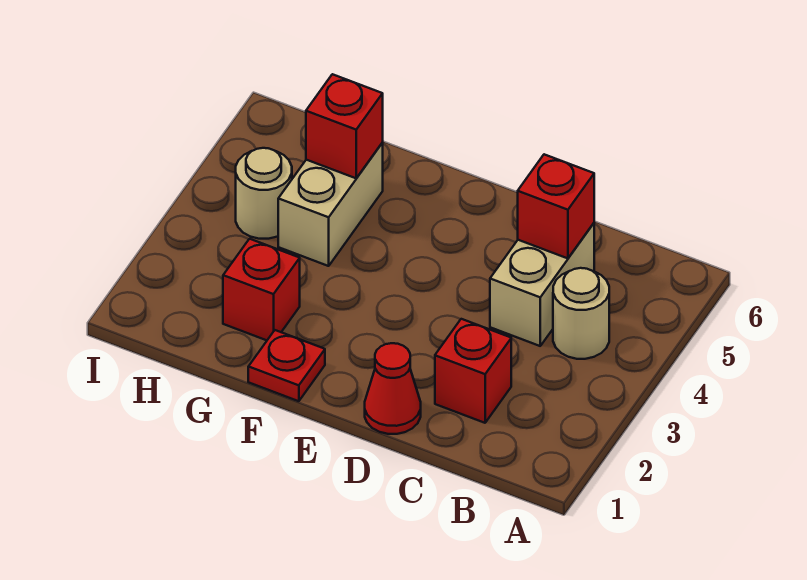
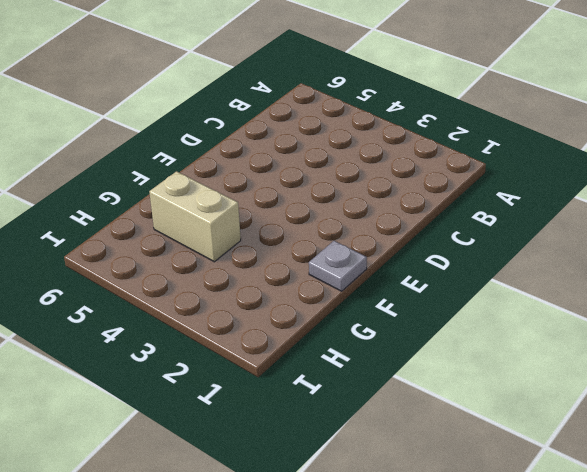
grey 1x1 plate [309,241,367,291] -> red 1x1 plate [248,330,325,401]
none -> tan 1x1 round brick [553,268,609,359]
none -> red 1x1 brick [435,319,511,423]

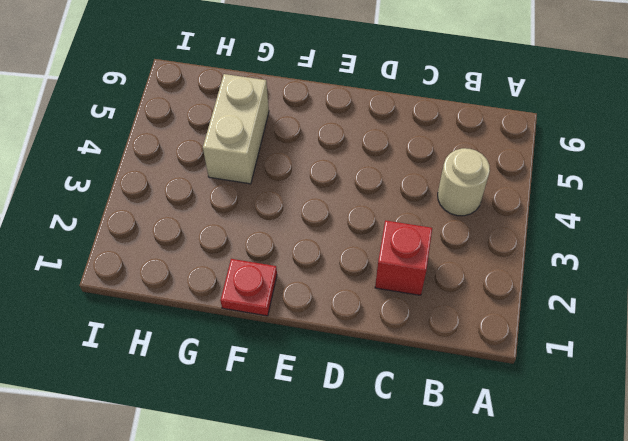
none -> tan 1x2 brick [490,223,594,346]
none -> red 1x1 cone [365,343,421,434]

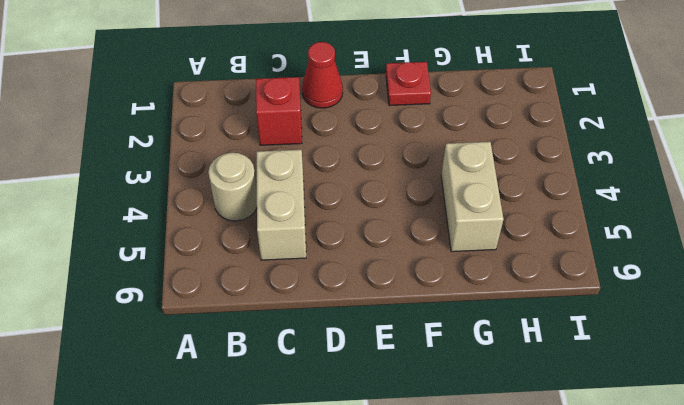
none -> red 1x1 brick [223,239,300,340]
none -> tan 1x1 round brick [236,148,292,239]

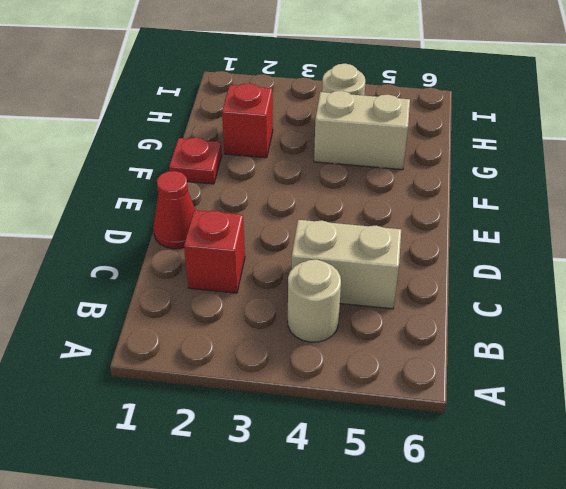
none -> red 1x1 brick [518,154,594,258]
none -> red 1x1 brick [306,74,383,178]

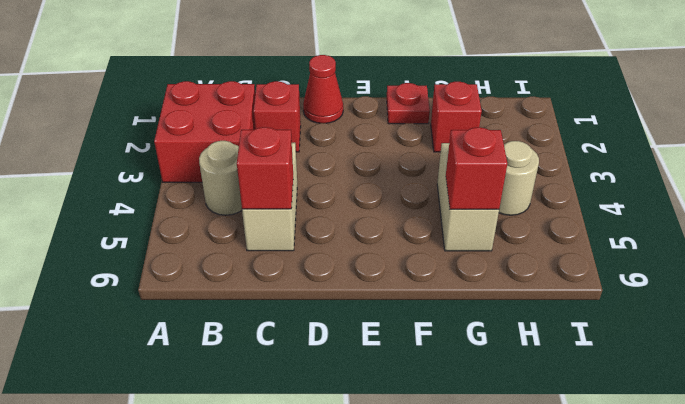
red 2x2 brick [154,81,255,182] -> none

